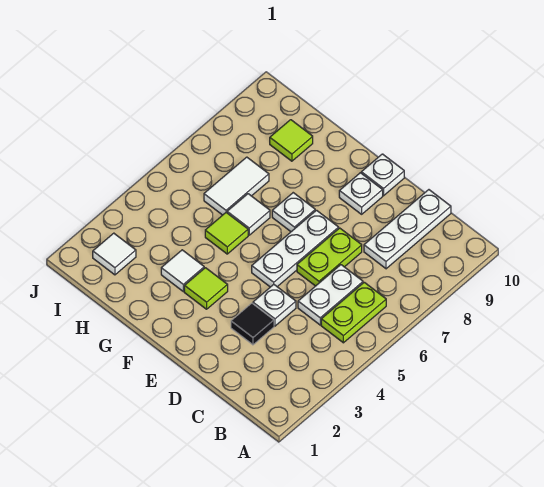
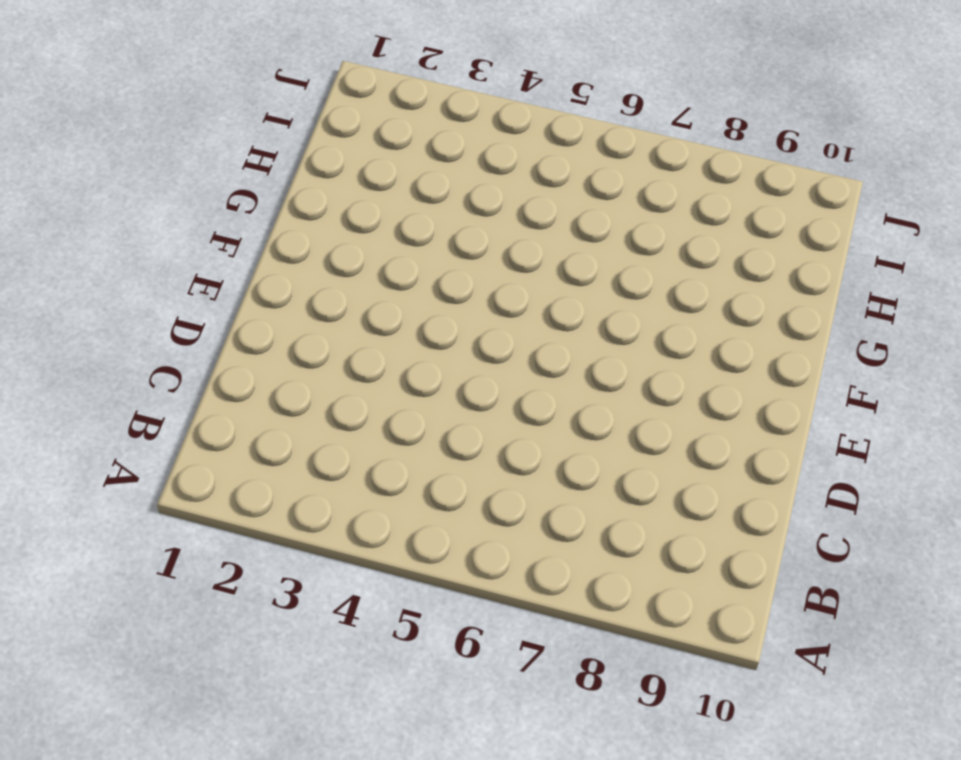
none -> lime 1x2 plate [321,282,386,343]
none -> white 1x2 plate [298,265,363,325]
none -> white 1x3 plate [364,190,451,269]

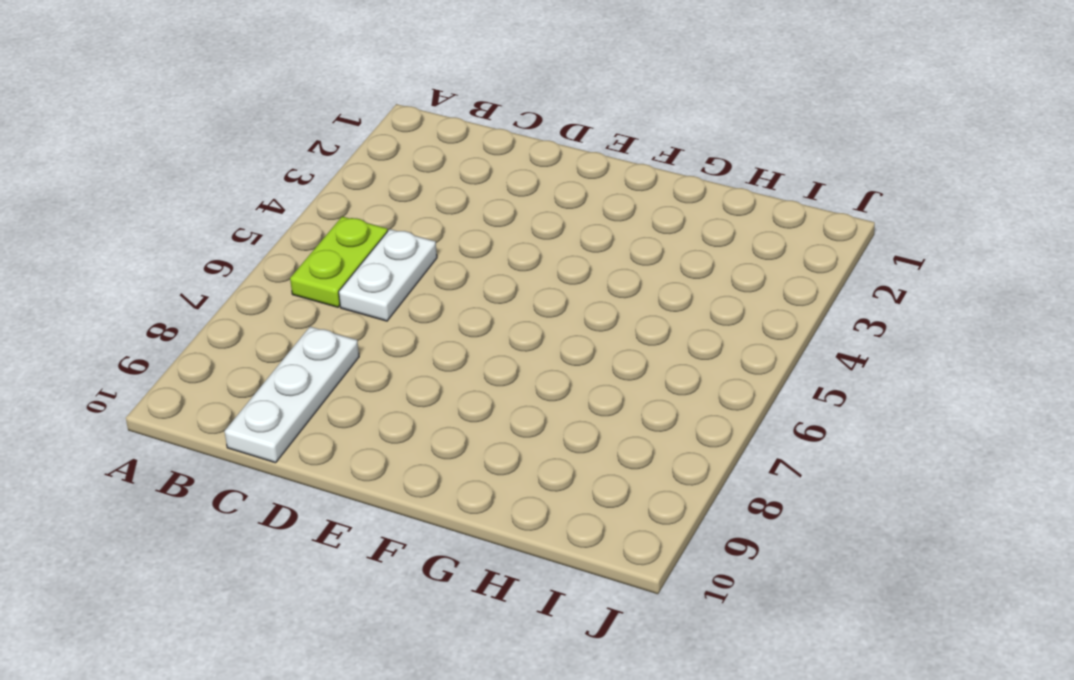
none -> black 1x1 tile [231,303,274,345]
none -> white 1x1 plate [253,284,296,326]
none -> lime 1x2 plate [297,228,362,286]

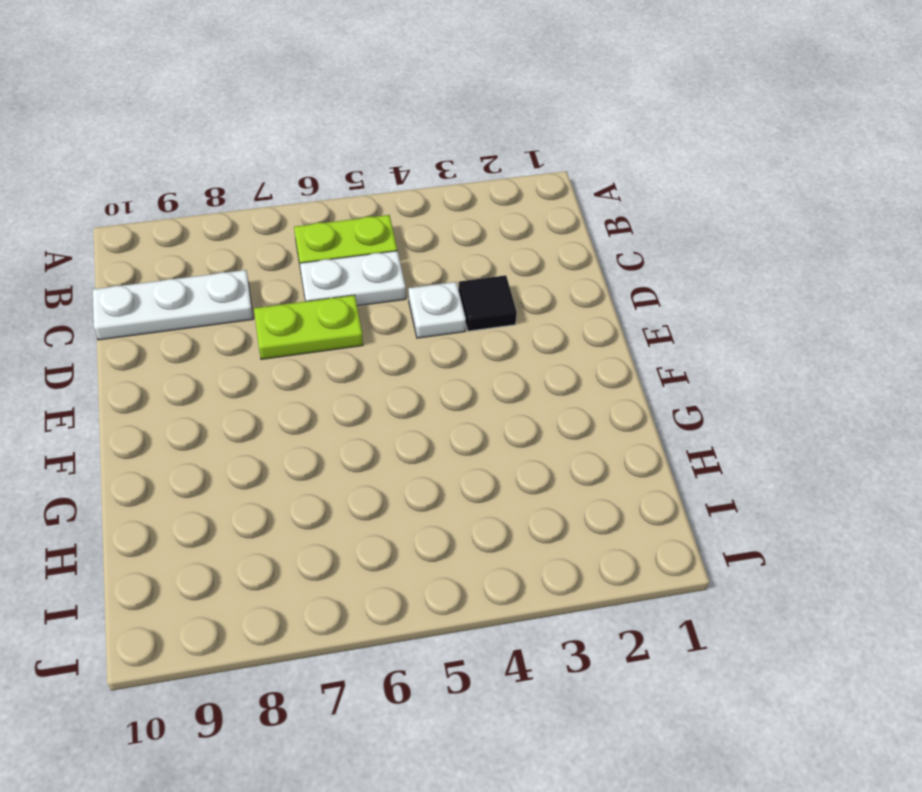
none -> white 1x3 plate [252,210,339,287]
none -> white 1x1 plate [339,173,383,214]
none -> white 1x1 plate [361,154,404,196]

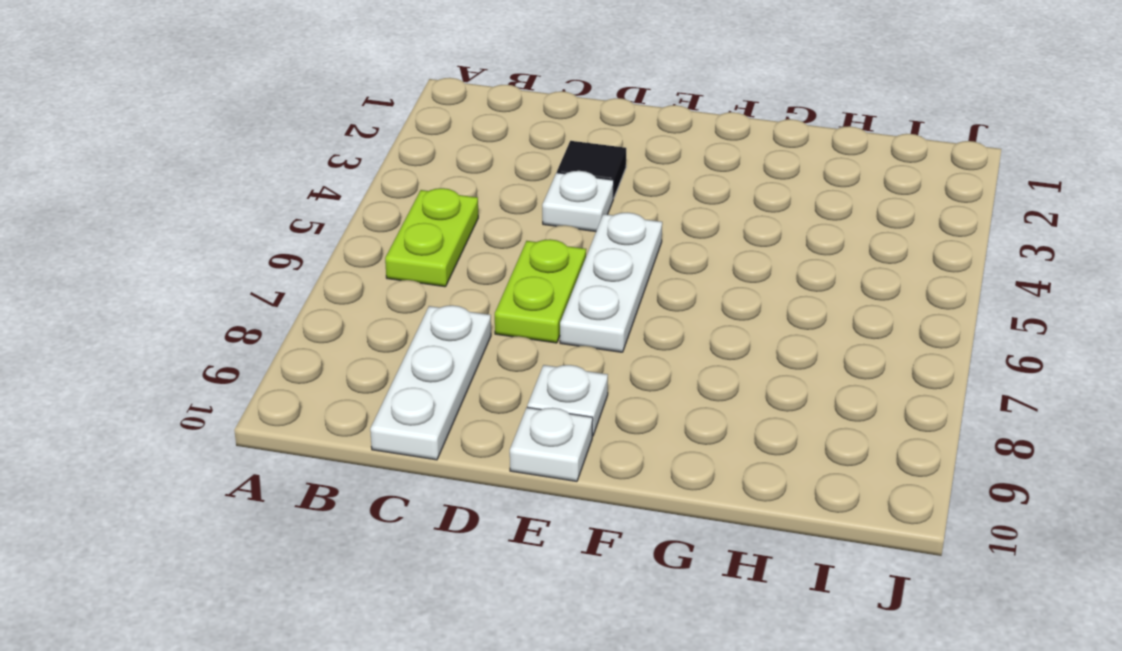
none -> white 1x2 plate [298,265,363,325]
none -> lime 1x1 tile [184,268,228,309]
none -> white 1x1 plate [272,193,315,232]

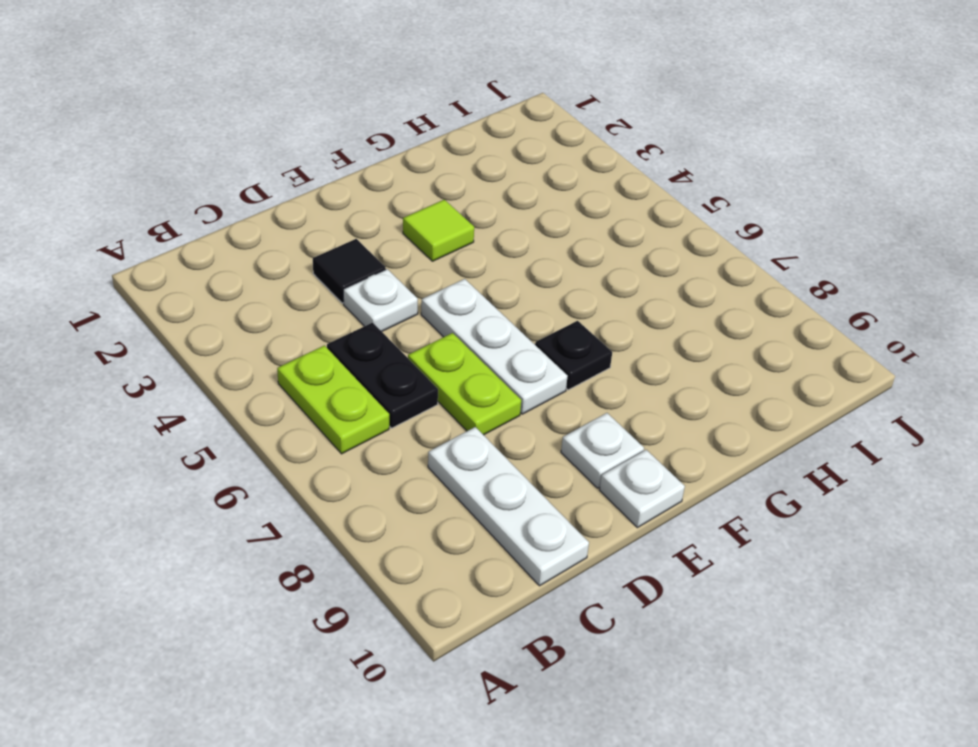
black 1x2 plate [327,323,438,428] -> white 1x2 plate [298,265,363,325]
black 1x1 plate [535,321,612,390] -> white 1x1 plate [272,193,315,232]
none -> white 1x1 tile [161,250,204,291]
none -> lime 1x1 tile [205,213,248,254]
none -> white 1x1 tile [227,194,270,235]

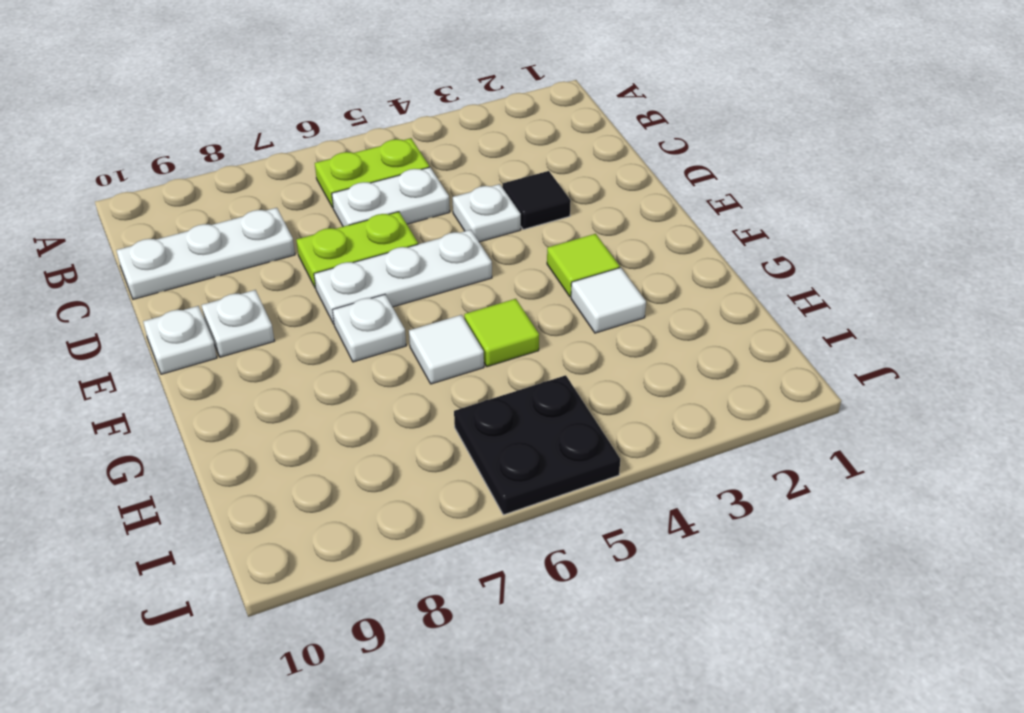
black 2x2 plate [454,375,620,515] -> none
none -> white 1x2 tile [204,157,269,215]
none -> lime 1x1 tile [270,120,313,161]
none -> white 1x1 tile [93,233,136,275]

